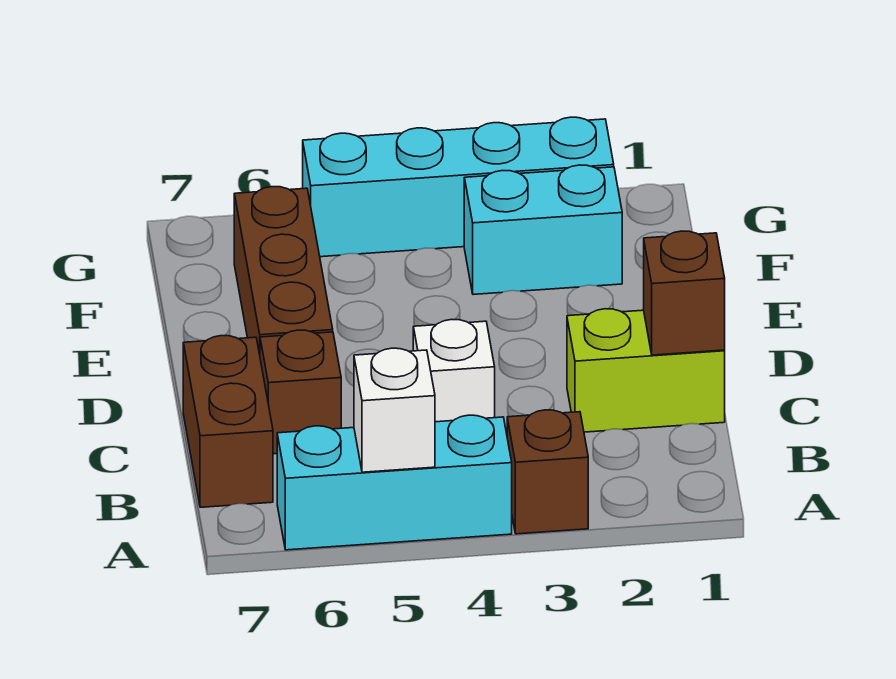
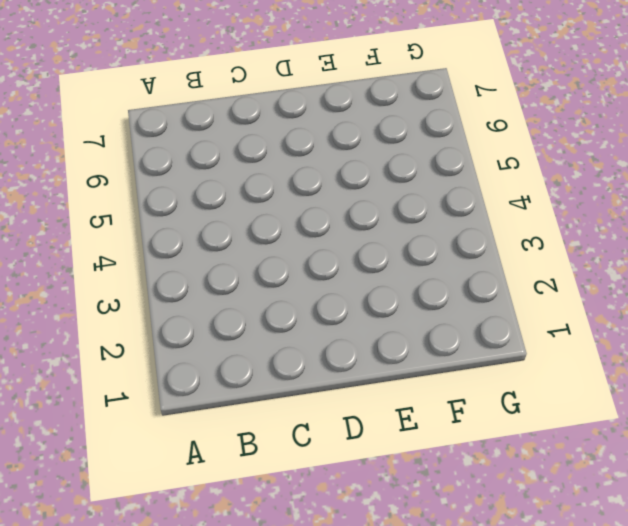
none -> brown 1x1 brick [507,410,588,534]
none -> cyan 1x3 brick [277,415,512,550]

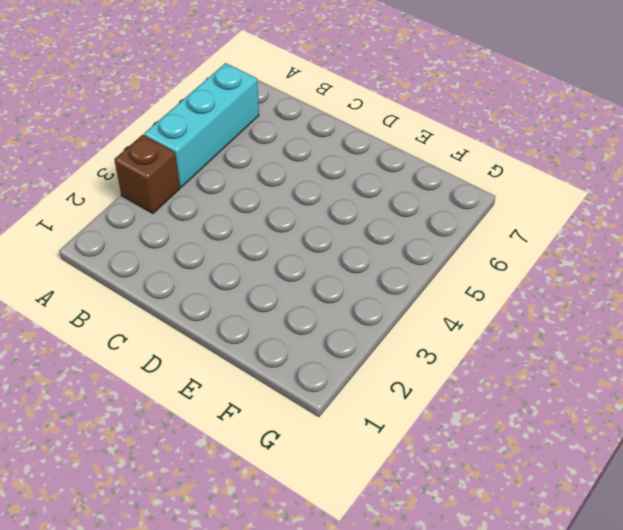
none -> brown 1x2 brick [183,336,273,507]
none -> lime 1x2 brick [567,309,725,432]

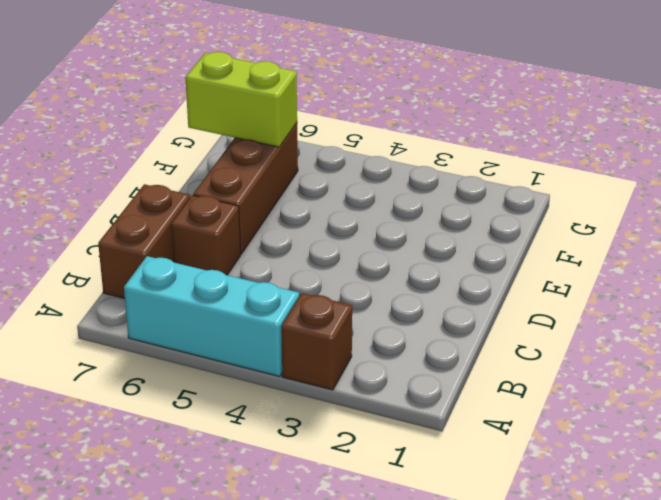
lime 1x2 brick [185,52,297,147] -> lime 1x2 brick moved to [567,309,725,432]
none -> white 1x1 brick [413,319,495,422]
none -> cyan 1x2 brick [464,165,622,294]

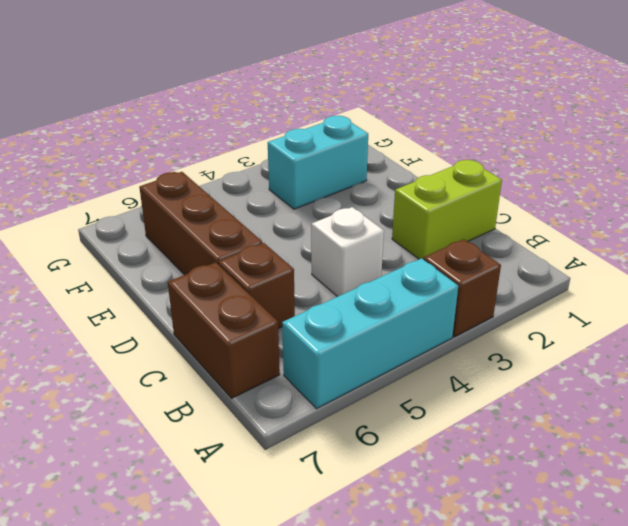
none -> cyan 1x4 brick [303,117,614,257]
none -> white 1x1 brick [354,348,435,472]

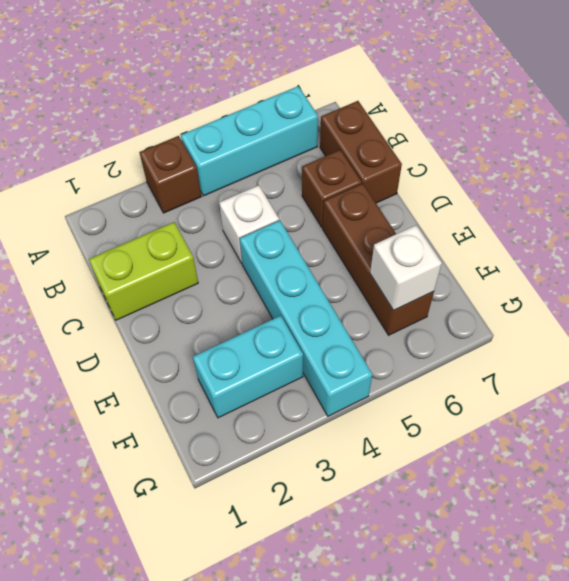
cyan 1x4 brick [240,220,372,416] -> cyan 1x4 brick turned to [303,117,614,257]
white 1x1 brick [370,225,442,311] -> white 1x1 brick moved to [354,348,435,472]
none -> brown 1x1 brick [644,231,725,355]

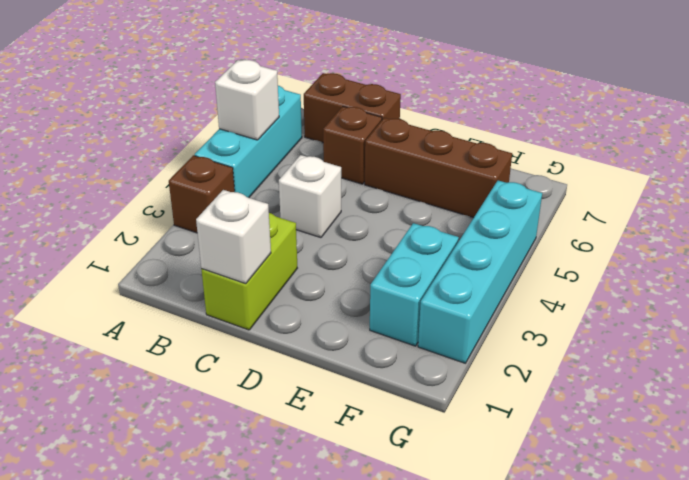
white 1x1 brick [196,190,271,284] -> brown 1x1 brick [644,231,725,355]

